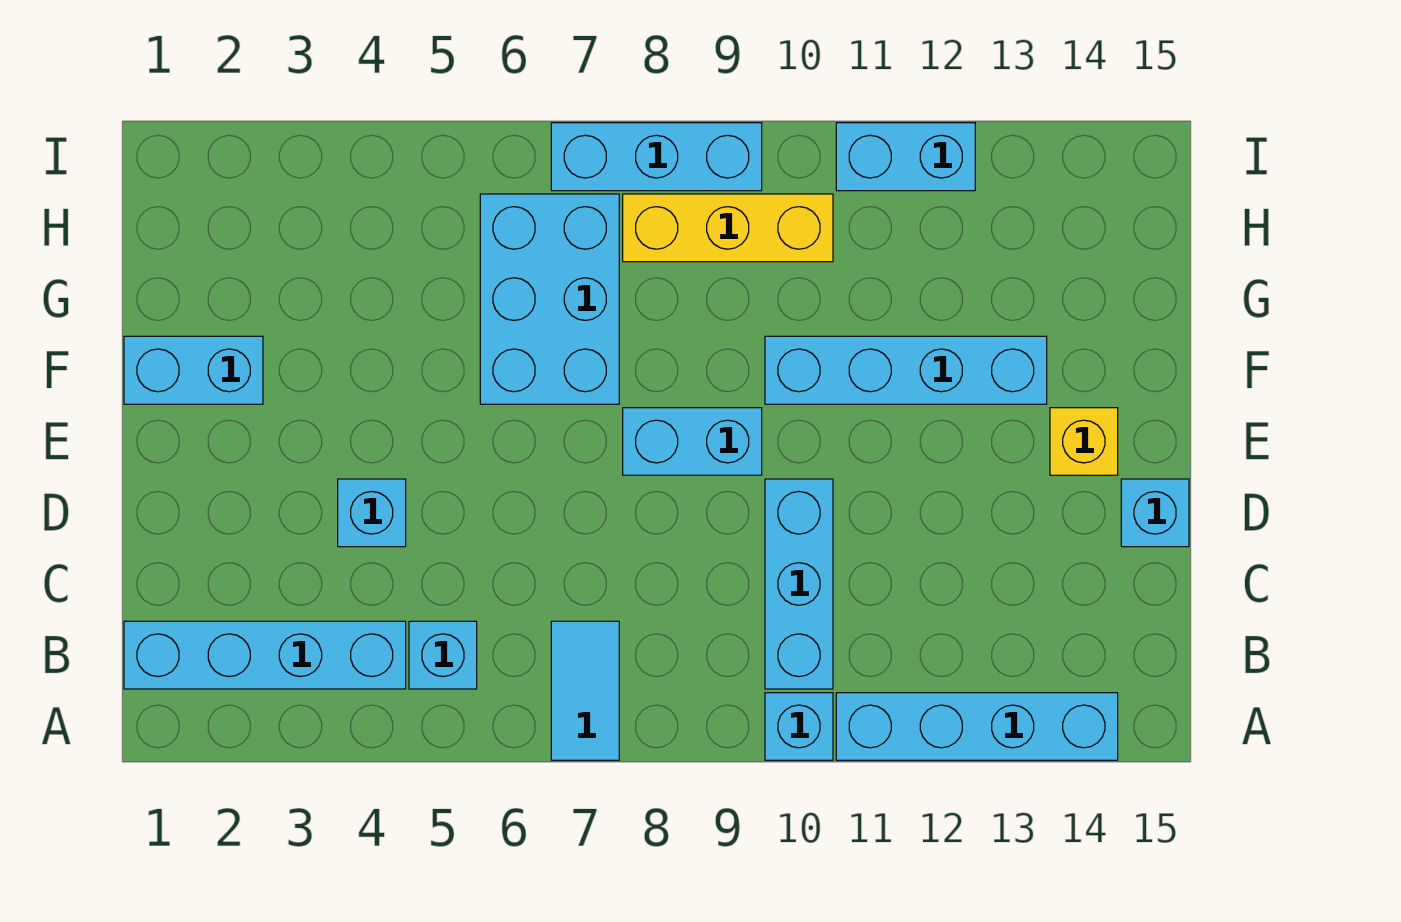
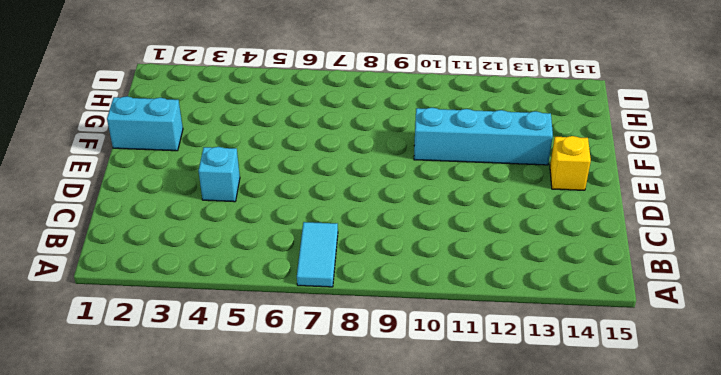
none -> cyan 1x1 brick [765,693,833,760]
none -> cyan 1x4 brick [836,693,1118,760]
none -> cyan 1x4 brick [124,621,406,689]

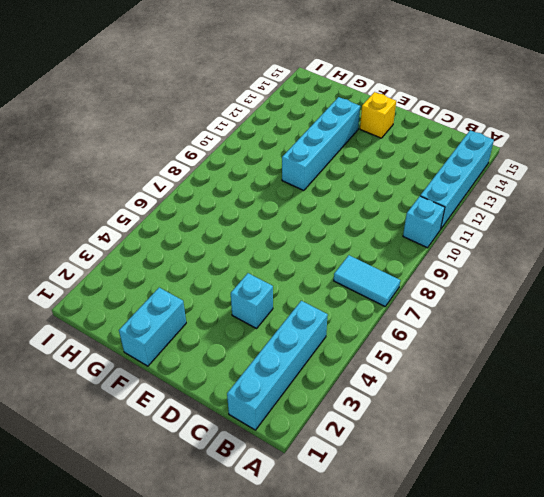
none -> cyan 1x1 brick [409,621,477,689]
none -> cyan 1x3 brick [765,479,833,689]
none -> cyan 1x1 brick [1121,479,1189,547]

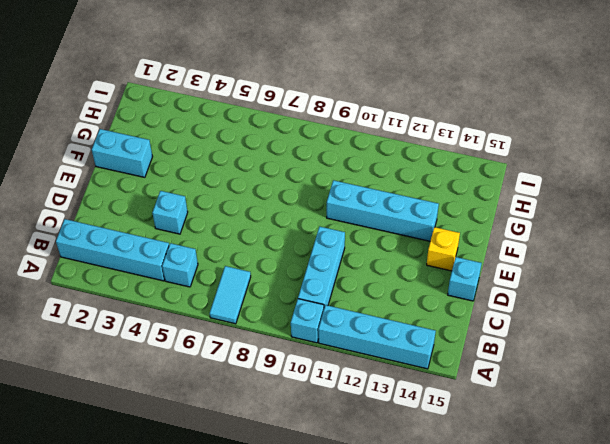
none -> cyan 1x2 brick [623,408,762,475]
none -> cyan 2x3 brick [480,194,619,404]
none -> yellow 1x3 brick [623,194,833,262]

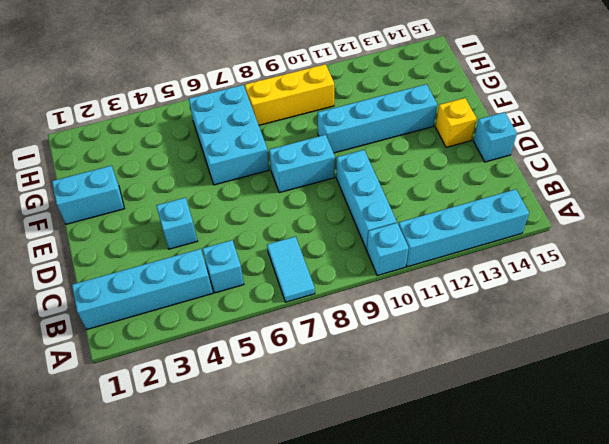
none -> cyan 1x3 brick [551,123,762,191]
none -> cyan 1x2 brick [836,123,975,191]

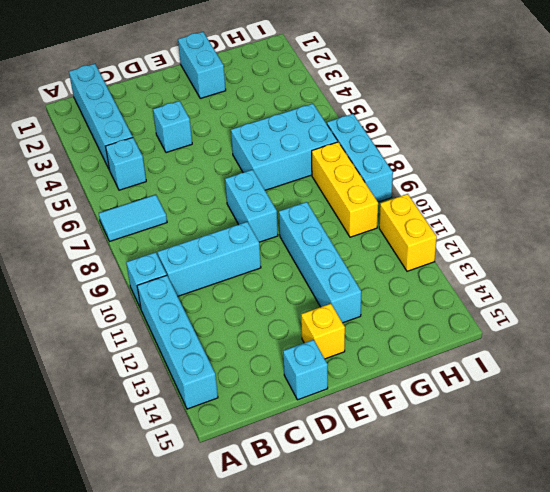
yellow 1x2 brick [379,194,437,271] -> cyan 1x2 brick [836,123,975,191]

